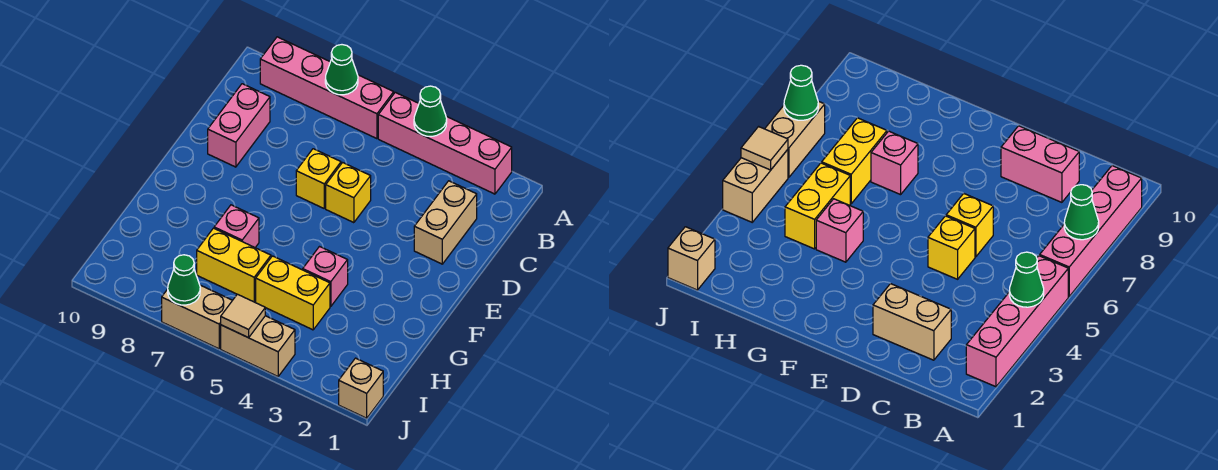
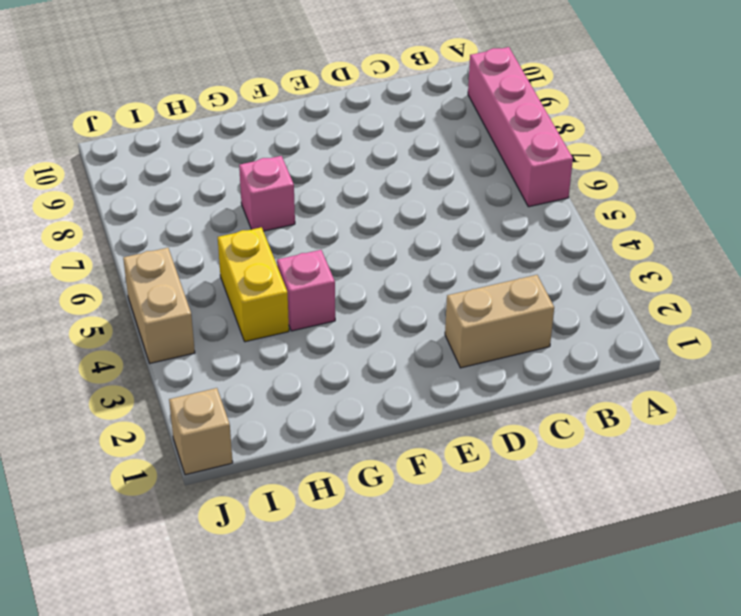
none -> pink 1x4 brick [378,92,512,194]
none -> pink 1x2 brick [208,84,270,167]
none -> yellow 1x1 brick [326,163,371,223]

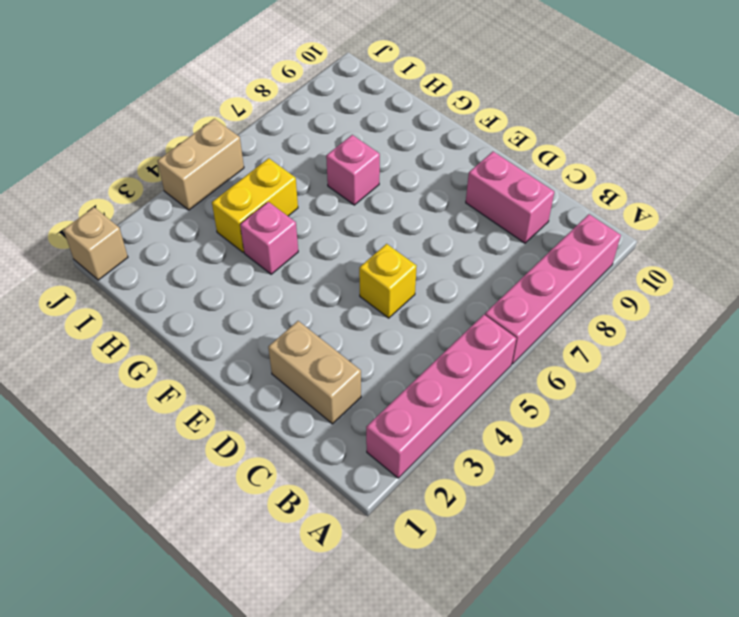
none -> yellow 1x1 brick [296,149,341,208]
none -> yellow 1x2 brick [197,228,271,302]
none -> tan 1x2 brick [162,285,233,349]

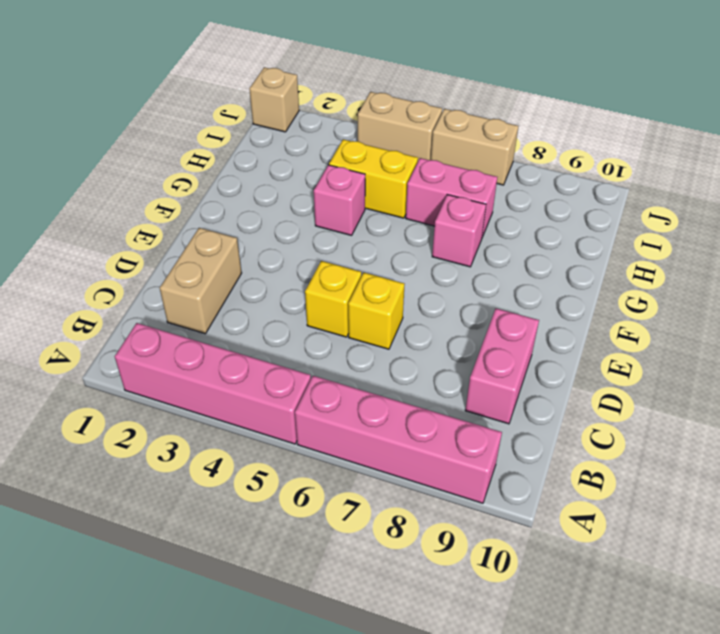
pink 1x2 brick [406,158,497,237] -> yellow 1x2 brick [197,228,271,302]
none -> green 1x1 cone [414,86,447,136]
none -> green 1x1 cone [325,45,358,95]
none -> tan 1x1 tile [221,294,265,338]

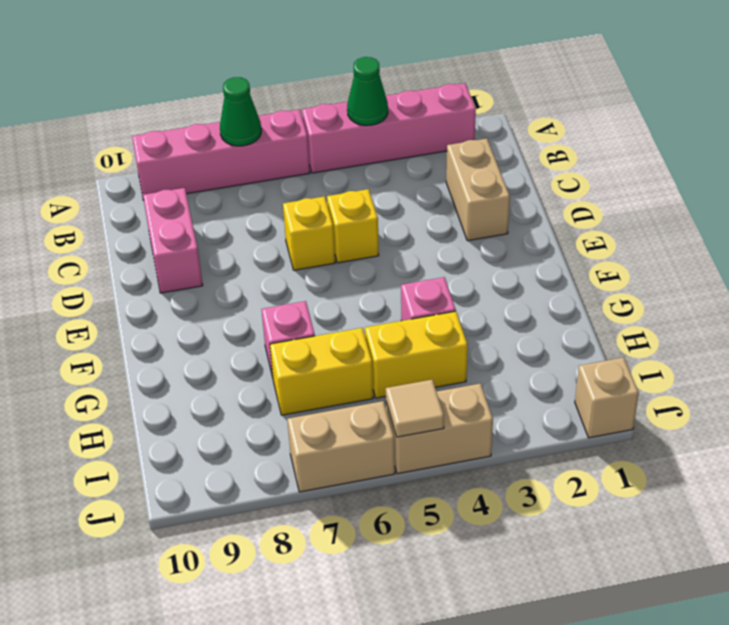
none -> green 1x1 cone [168,255,200,305]

